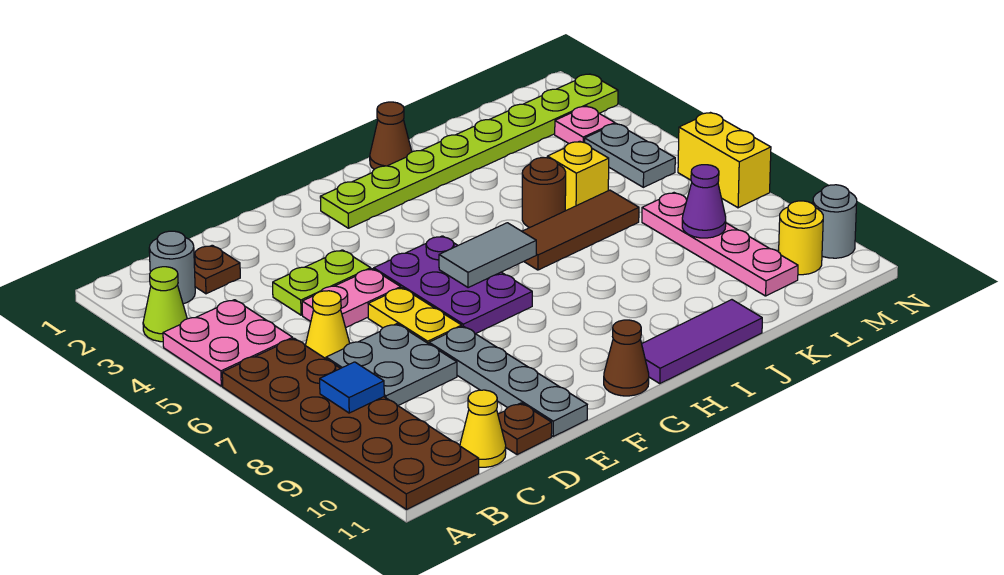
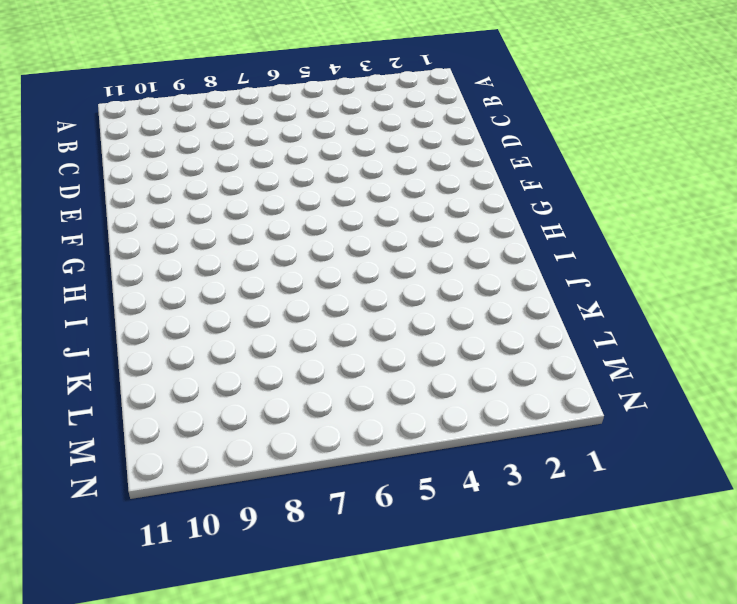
none -> lime 1x1 cone [143,267,187,342]
none -> pink 2x2 plate [163,300,293,386]
none -> brown 2x6 plate [222,338,479,510]
none -> grey 1x1 round brick [149,231,195,304]

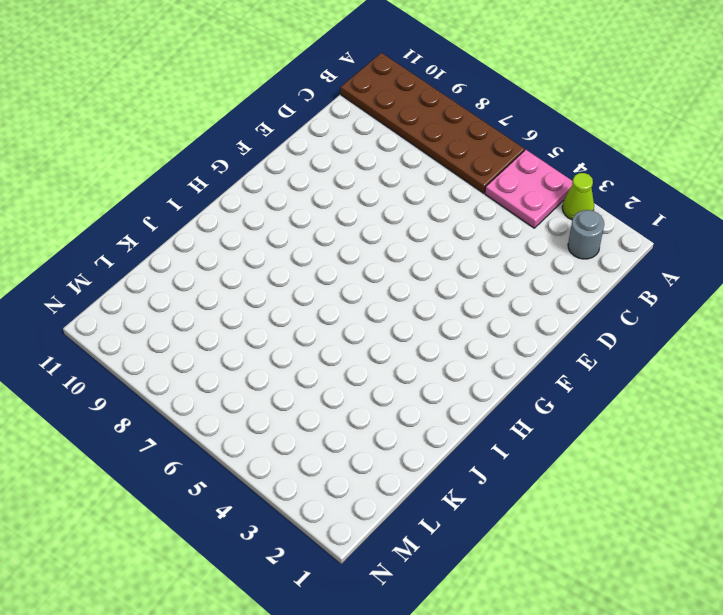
none -> brown 1x1 plate [194,245,240,294]
none -> yellow 1x1 cone [306,291,350,359]
none -> grey 2x2 plate [326,324,457,405]
none -> yellow 1x1 cone [460,390,506,467]

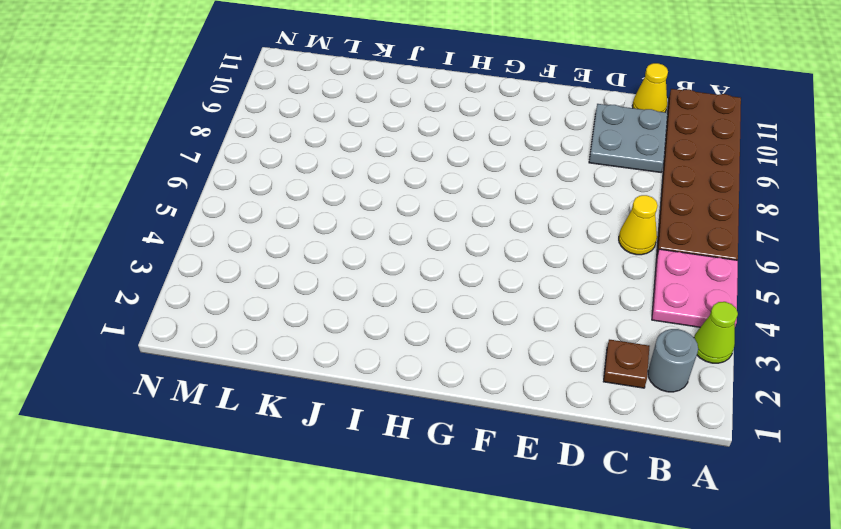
grey 2x2 plate [589,104,667,172] -> grey 2x2 plate moved to [326,324,457,405]
none -> lime 1x2 plate [273,250,371,315]
none -> pink 1x2 plate [302,269,401,328]
none -> brown 1x1 plate [498,403,552,455]
none -> yellow 1x2 plate [368,288,462,344]

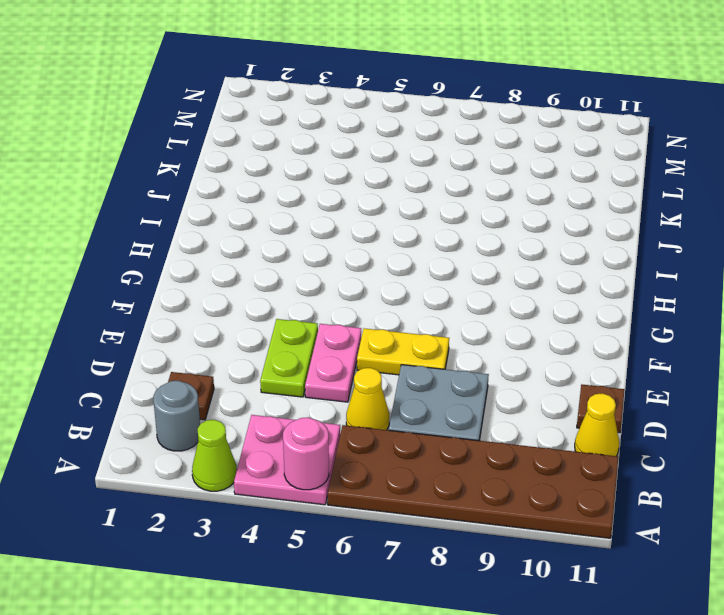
pink 1x1 round brick [283,417,329,490] -> none
none -> grey 1x4 plate [429,326,587,436]
none -> purple 2x3 plate [374,236,532,334]
none -> lime 1x8 plate [320,74,618,228]
none -> brown 1x1 cone [604,320,649,396]

